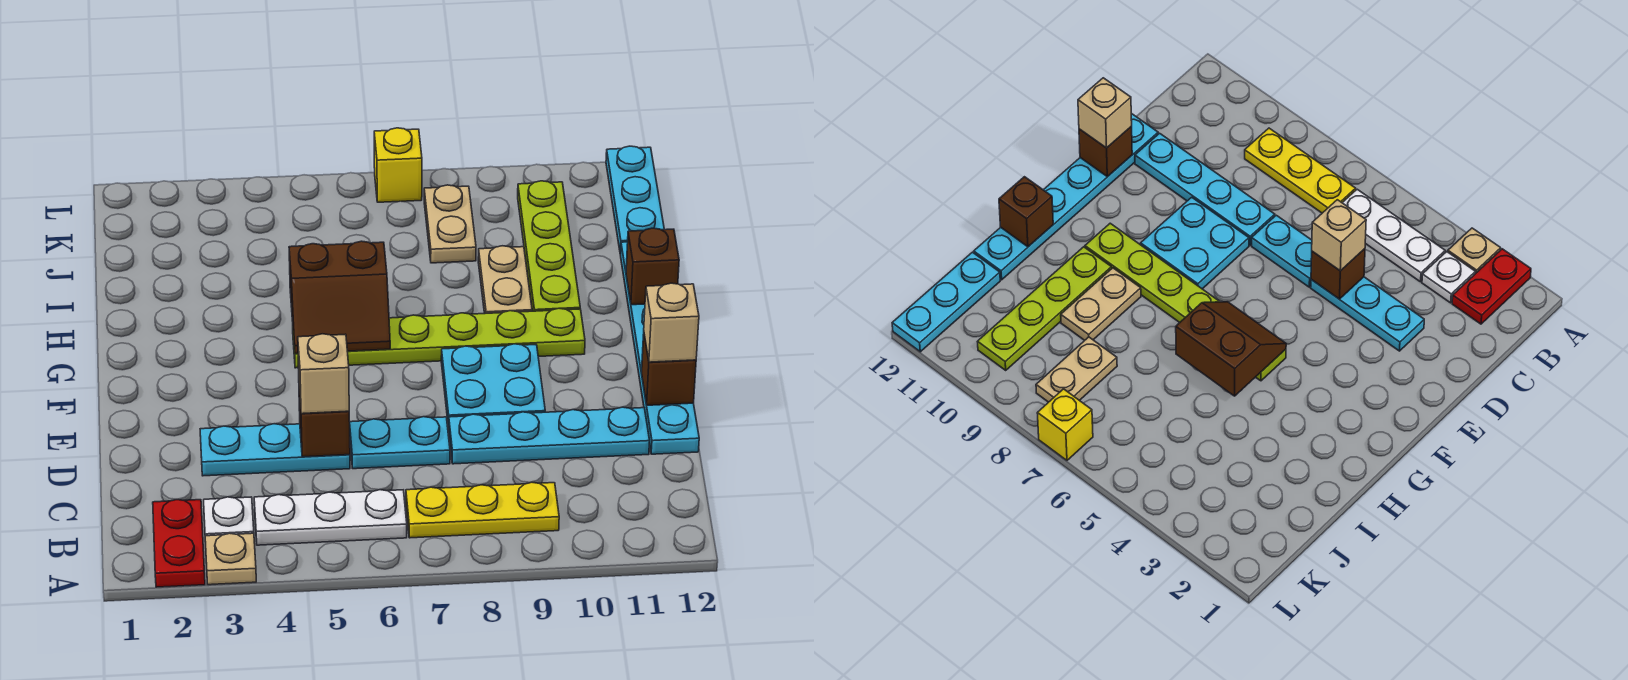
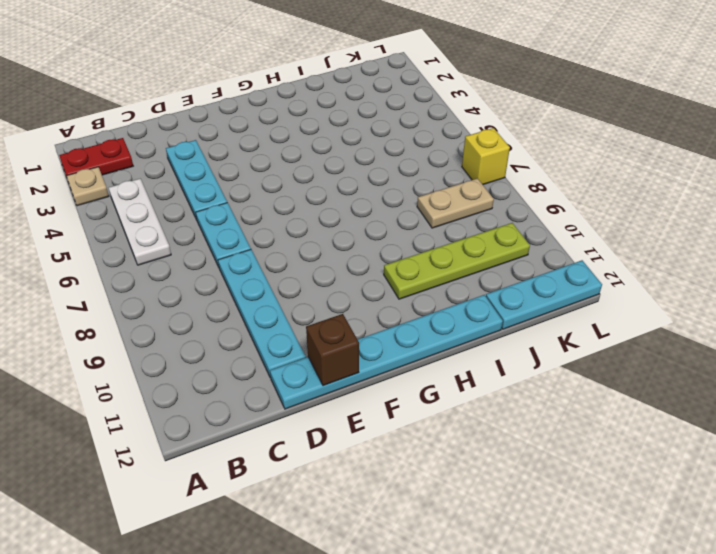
none -> white 1x1 plate [204,497,254,536]
none -> yellow 1x3 plate [406,482,559,538]
none -> cyan 2x2 plate [441,344,545,428]

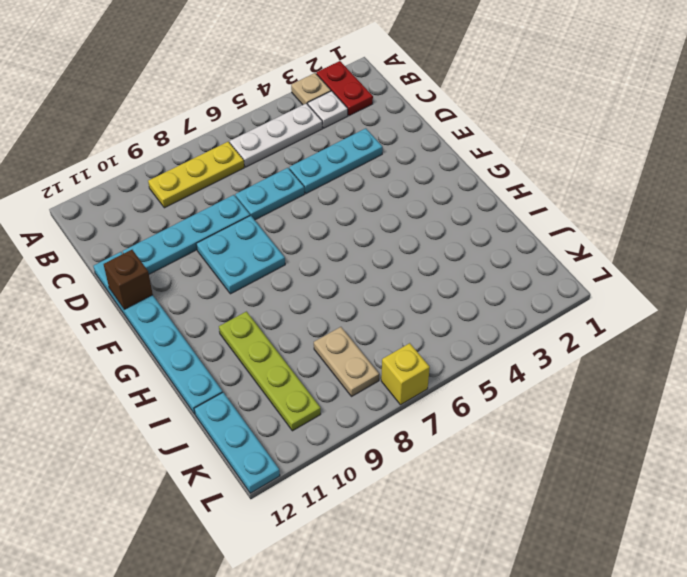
none -> lime 1x6 plate [293,308,585,368]
none -> tan 1x2 plate [478,246,532,314]
none -> brown 1x1 brick [299,391,350,457]

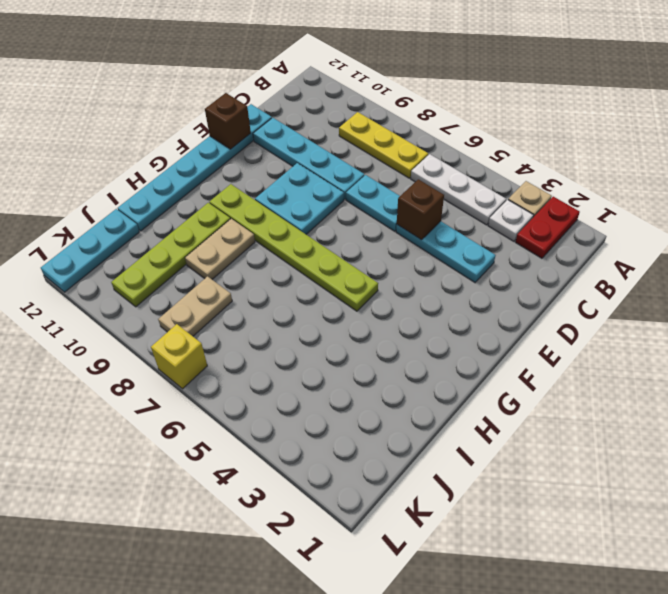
none -> brown 2x2 slope [289,241,390,354]
none -> brown 1x1 brick [626,228,679,305]
none -> tan 1x1 brick [298,334,349,414]

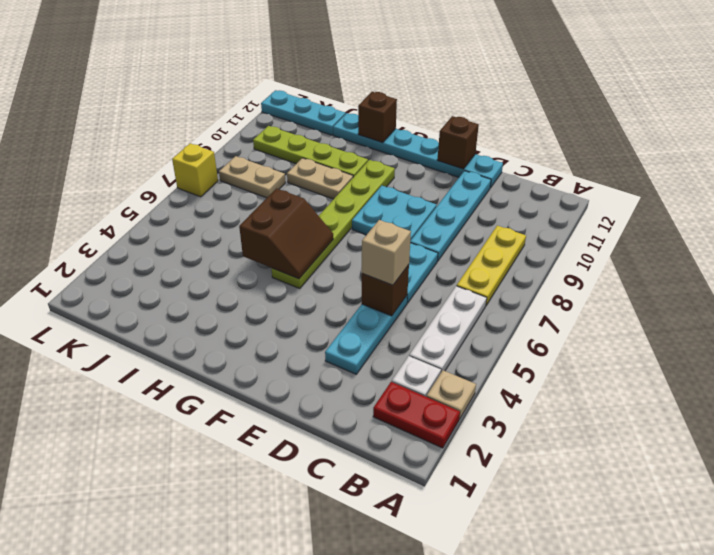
none -> tan 1x1 brick [644,283,699,362]

